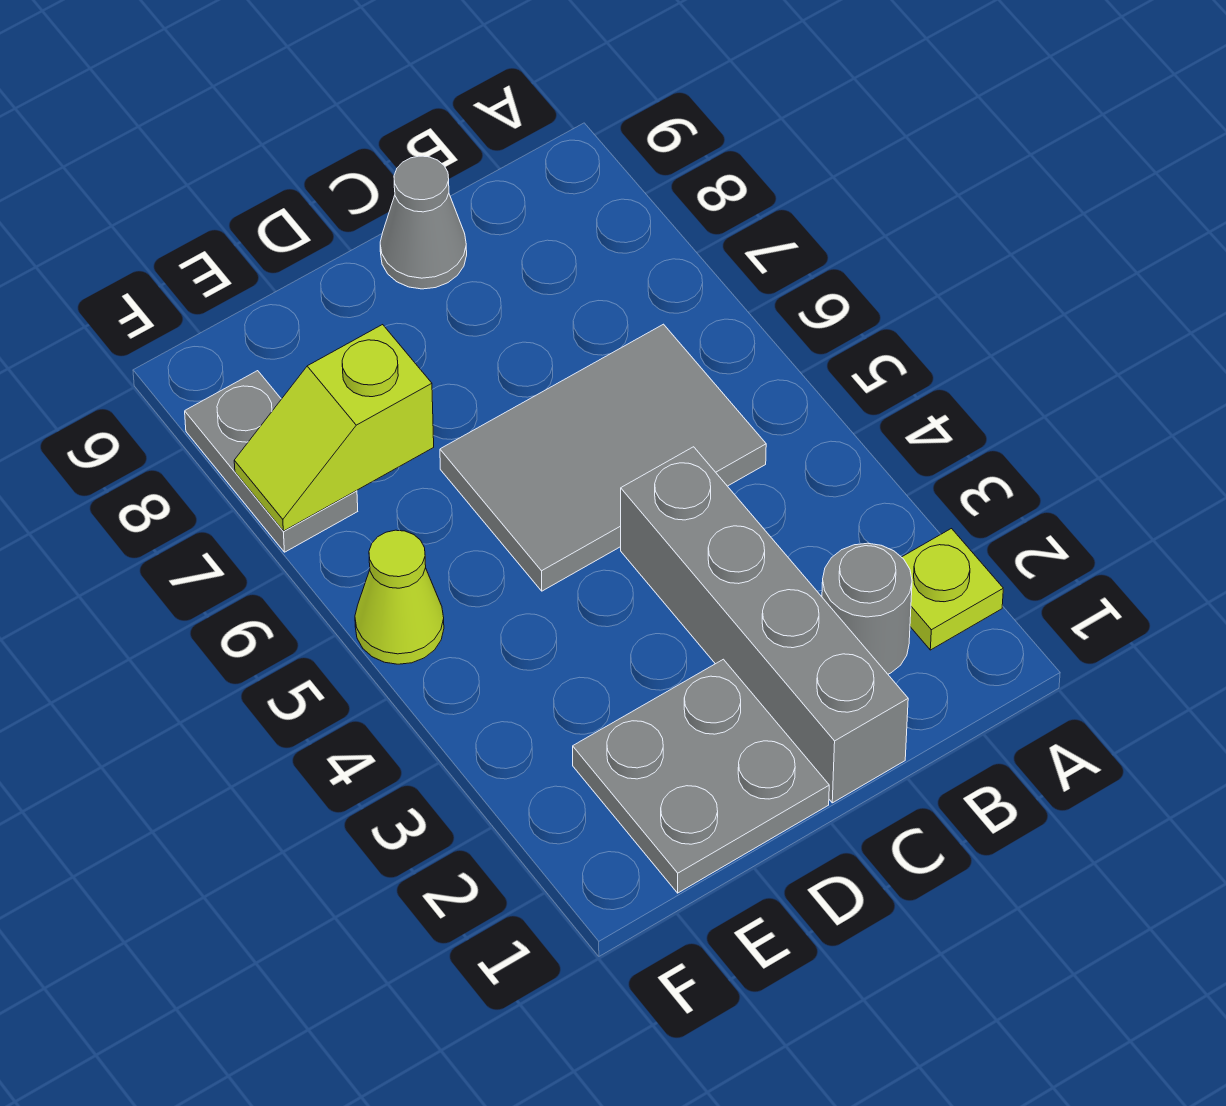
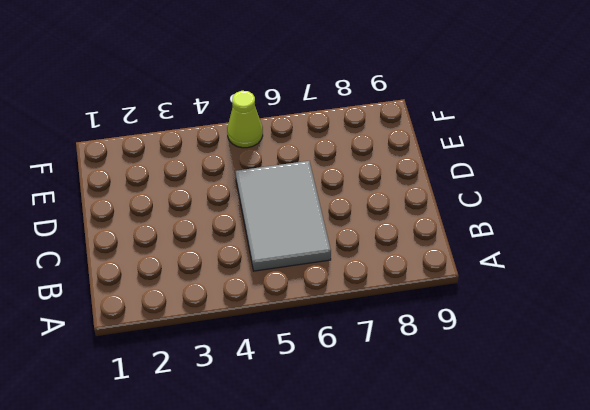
none -> lime 1x1 plate [902,529,1003,650]
none -> grey 1x1 round brick [822,543,912,674]

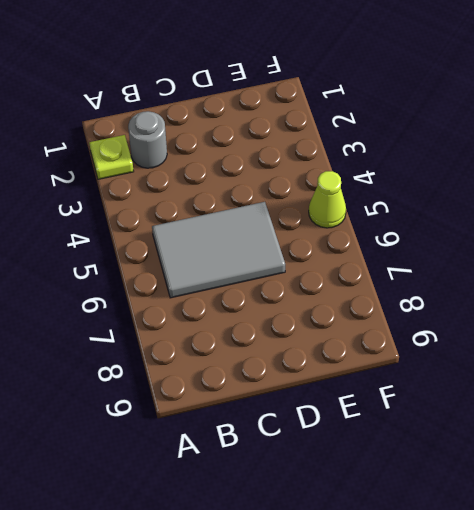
none -> grey 1x4 brick [621,447,908,803]
none -> grey 1x1 cone [380,156,467,289]

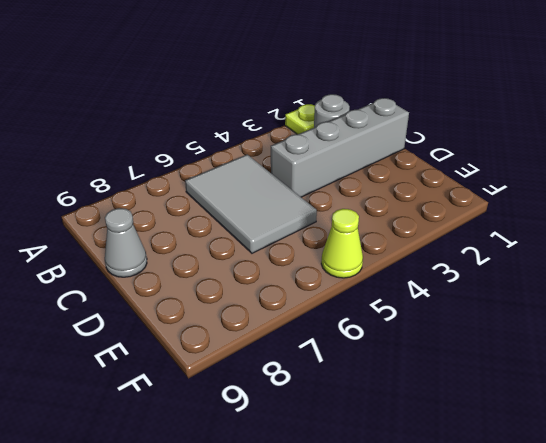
none -> grey 2x2 plate [573,659,829,893]
none -> grey 1x2 plate [185,371,358,552]

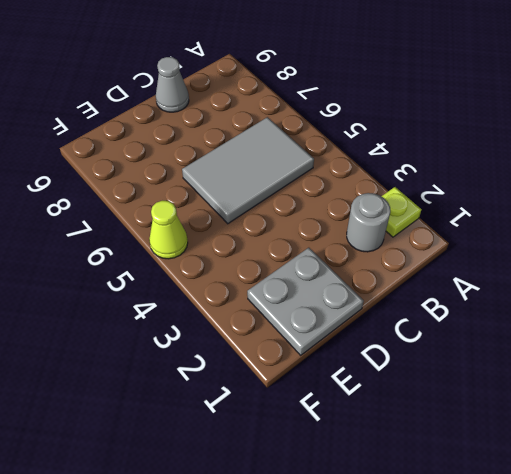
none -> grey 1x4 brick [621,447,908,803]
none -> grey 1x2 plate [185,371,358,552]

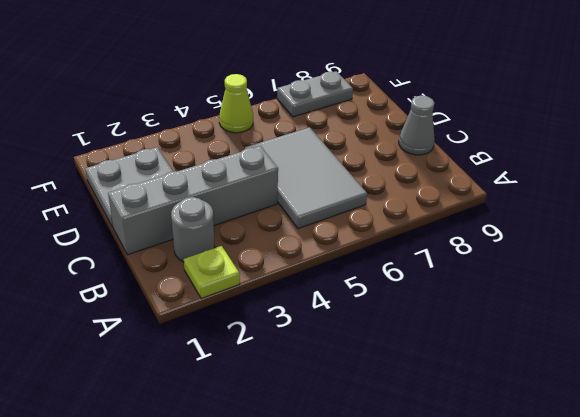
none -> lime 1x2 slope [234,325,434,531]

